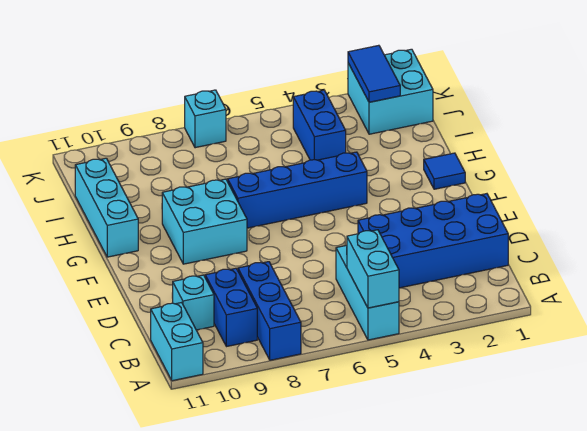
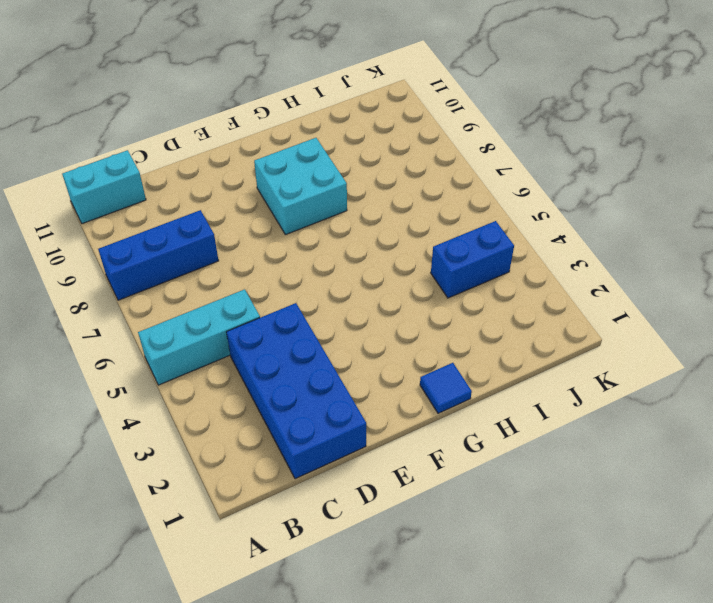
none -> blue 1x2 brick [205,268,257,347]
none -> cyan 1x1 brick [173,275,214,330]
none -> blue 1x4 brick [228,152,367,228]

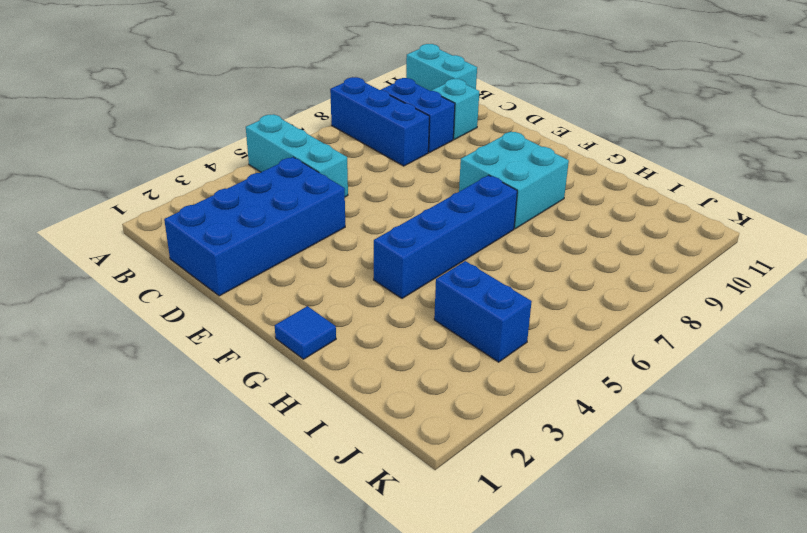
none -> cyan 1x3 brick [75,158,138,257]
none -> cyan 2x2 brick [348,49,433,134]
none -> cyan 1x1 brick [185,90,226,148]

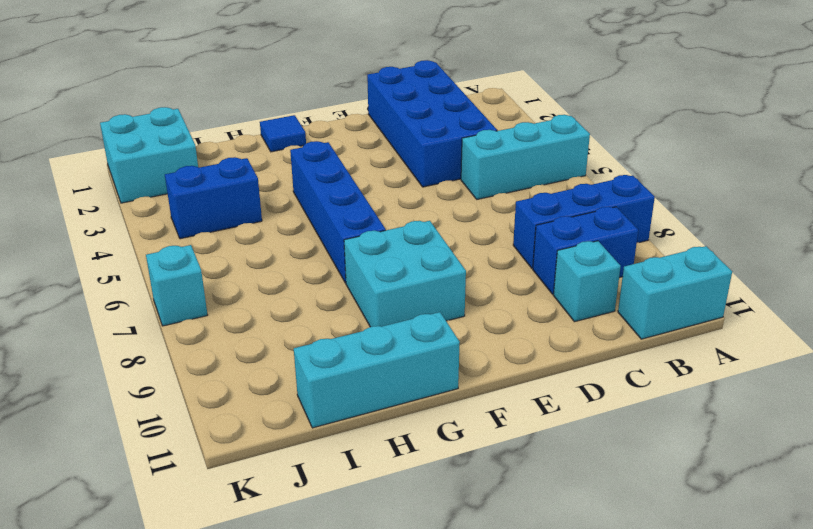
none -> cyan 1x2 brick [347,230,399,308]
none -> blue 1x2 tile [348,45,400,102]

